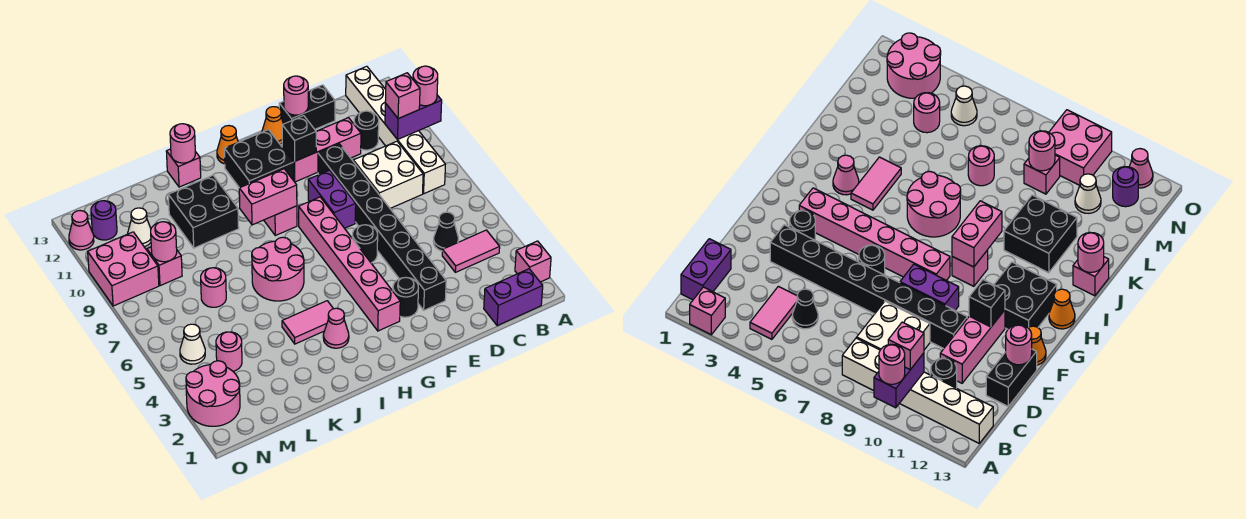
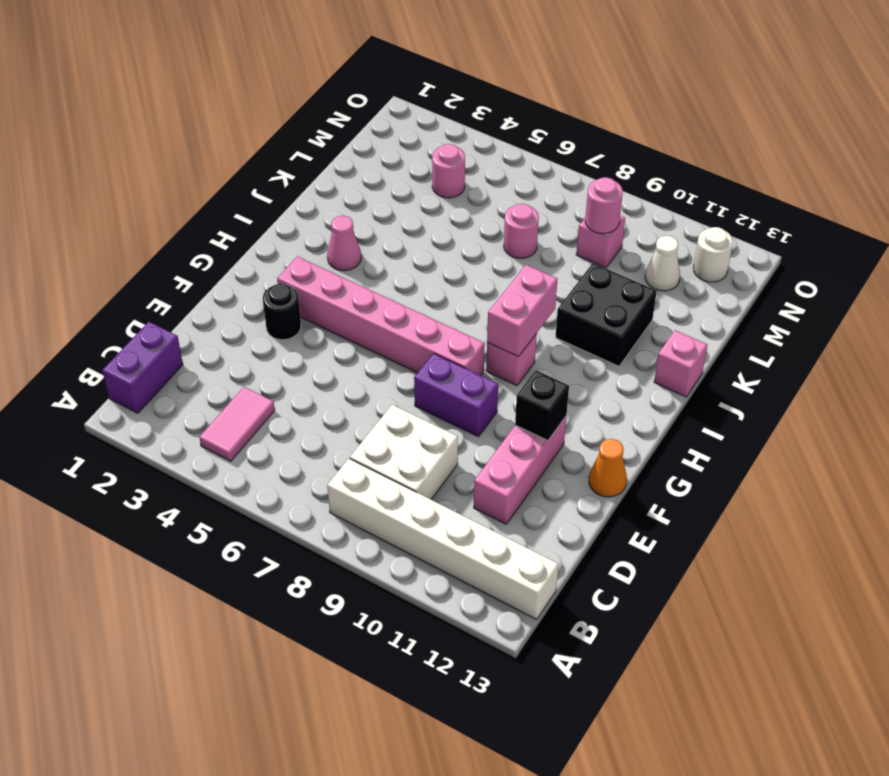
white 1x1 round brick [694,227,733,282] -> purple 1x1 round brick [91,201,117,240]
none -> pink 1x1 brick [515,241,551,282]
none -> black 1x1 cone [433,212,458,251]
none -> black 1x1 round brick [354,111,379,150]
none -> black 1x2 brick [279,85,335,129]

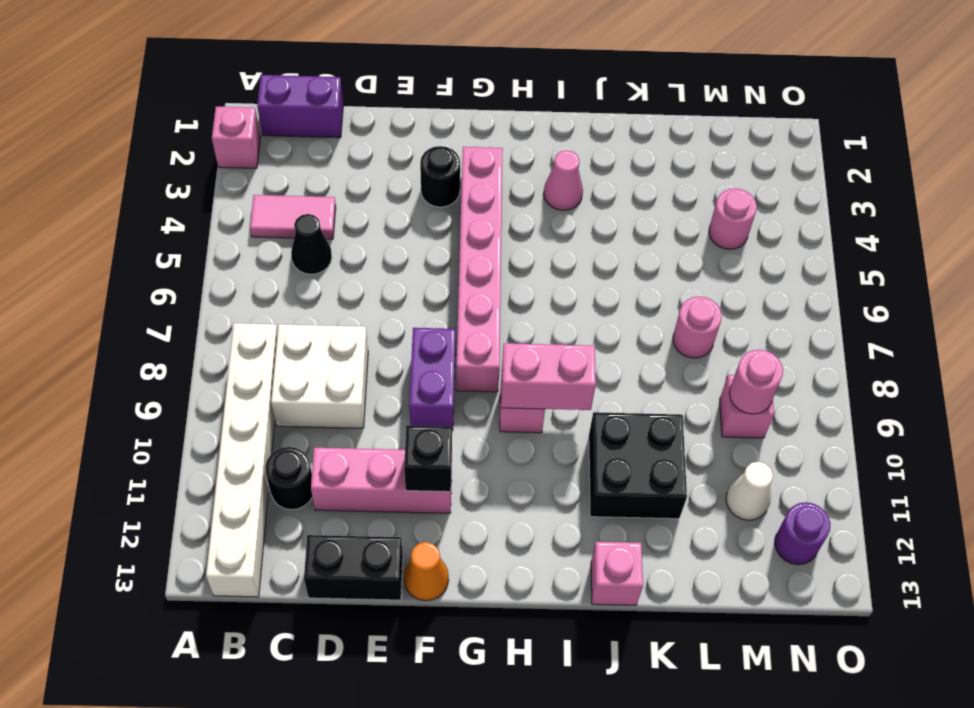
none -> black 1x8 brick [318,144,446,310]
none -> black 1x1 round brick [352,225,378,263]
none -> black 2x2 brick [225,130,294,188]
none -> orange 1x1 cone [217,126,238,164]

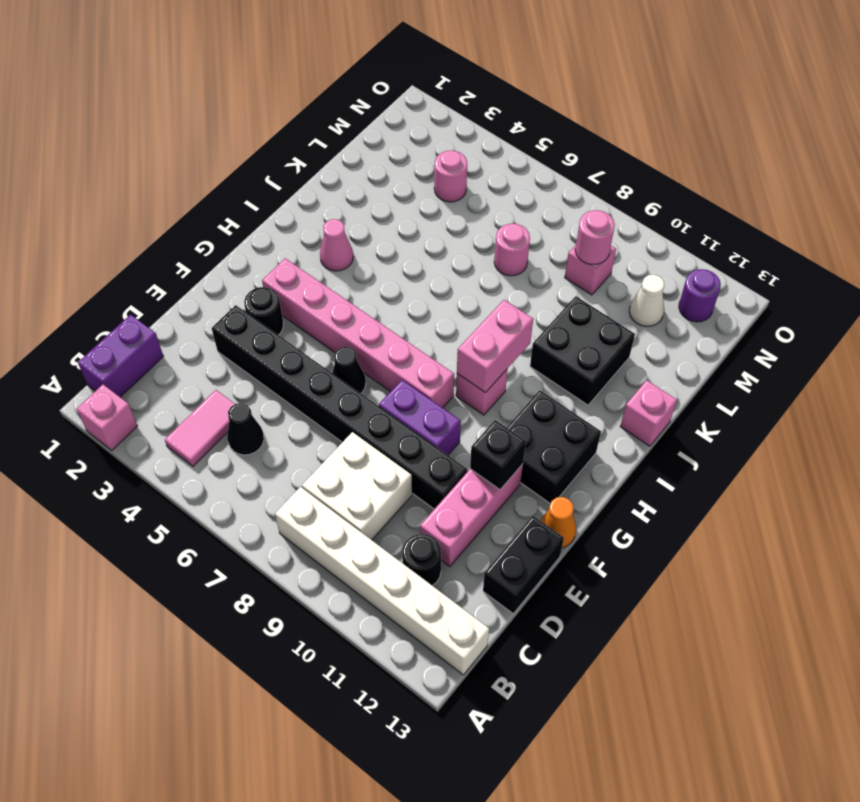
black 1x1 cone [332,347,366,393] -> black 1x1 round brick [352,225,378,263]
none -> orange 1x1 cone [217,126,238,164]
none -> pink 1x2 tile [282,301,333,344]
none -> pink 2x2 round brick [252,237,304,301]
none -> pink 2x2 round brick [186,361,240,426]

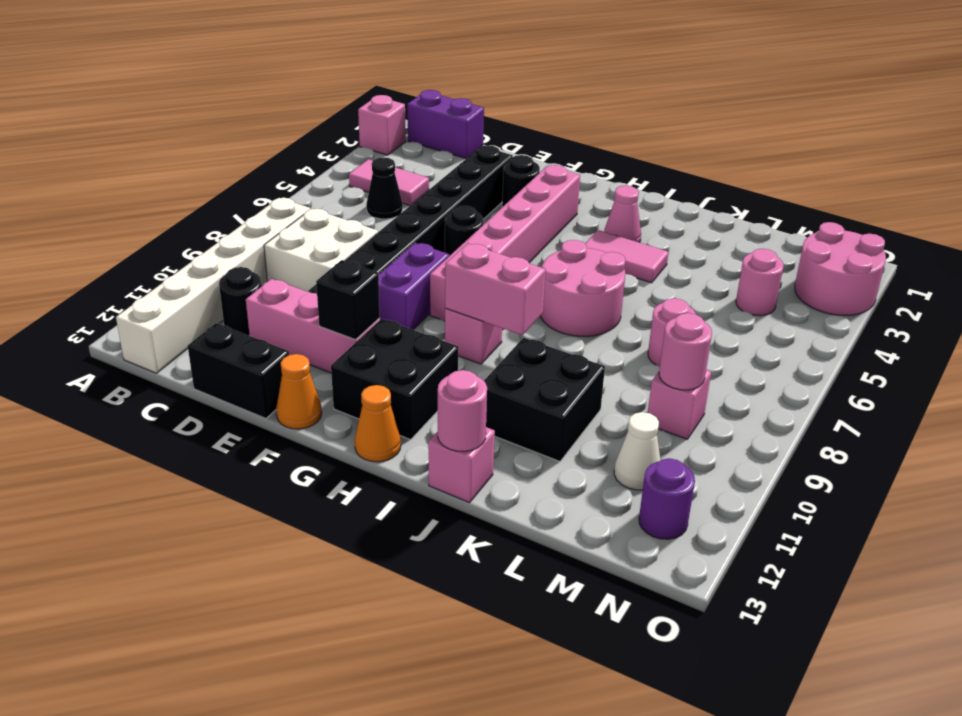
none -> white 1x1 cone [180,324,205,364]
none -> pink 2x2 brick [88,232,159,306]
none -> pink 1x1 cone [69,211,94,250]
none -> purple 1x2 brick [385,95,442,140]

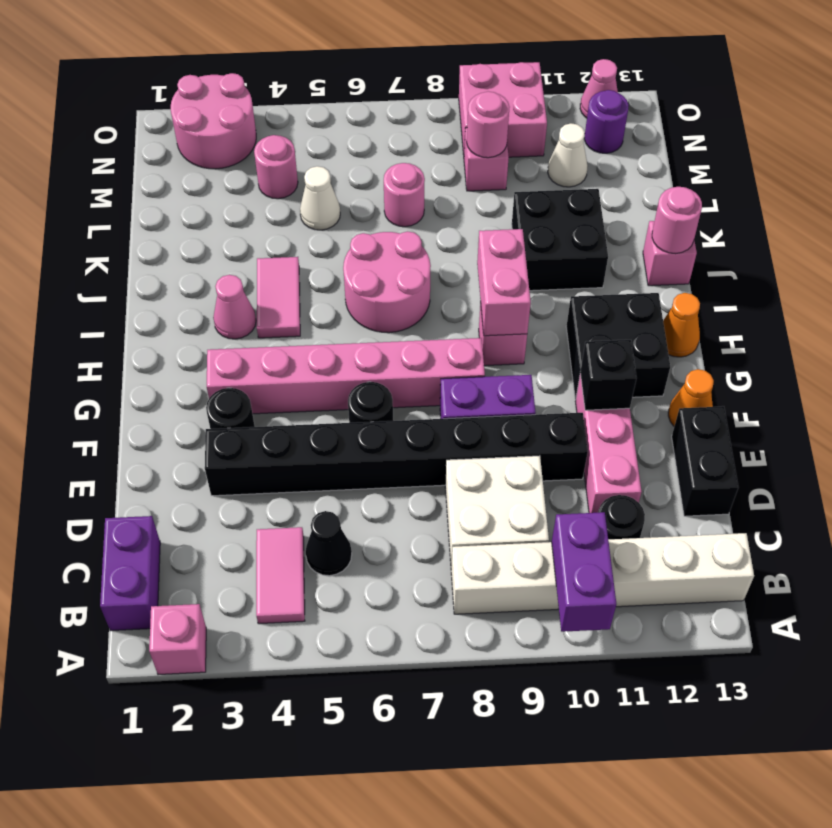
white 1x1 cone [300,166,340,230] -> white 1x1 cone moved to [180,324,205,364]
none -> pink 1x1 round brick [284,76,308,115]
none -> pink 1x1 round brick [413,66,438,106]
none -> pink 1x1 brick [385,73,420,119]

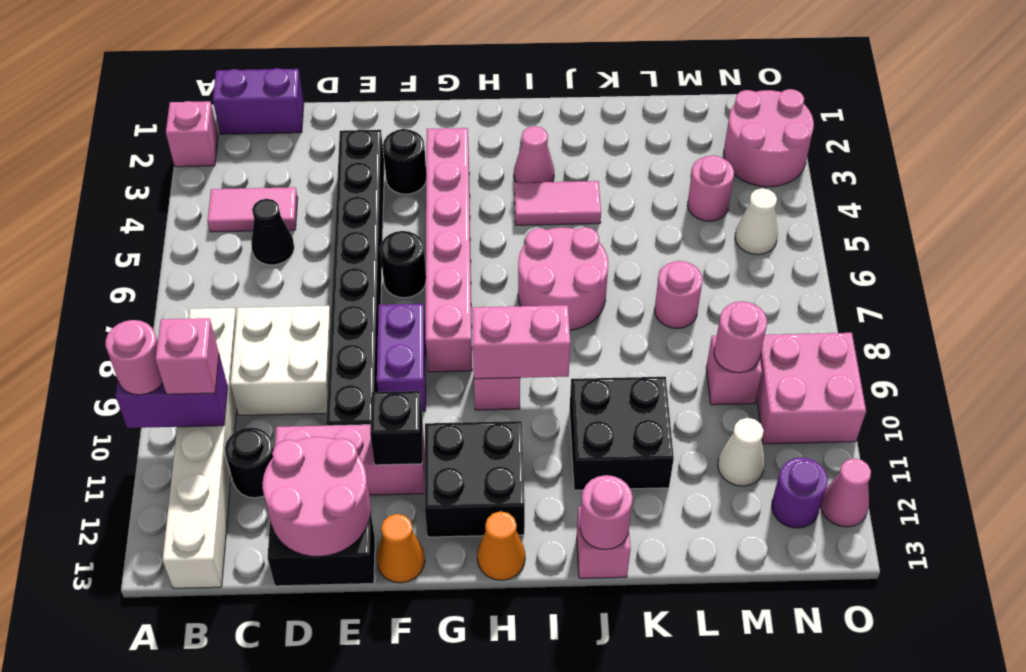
pink 2x2 round brick [263,437,371,557] -> pink 1x1 round brick [284,76,308,115]

